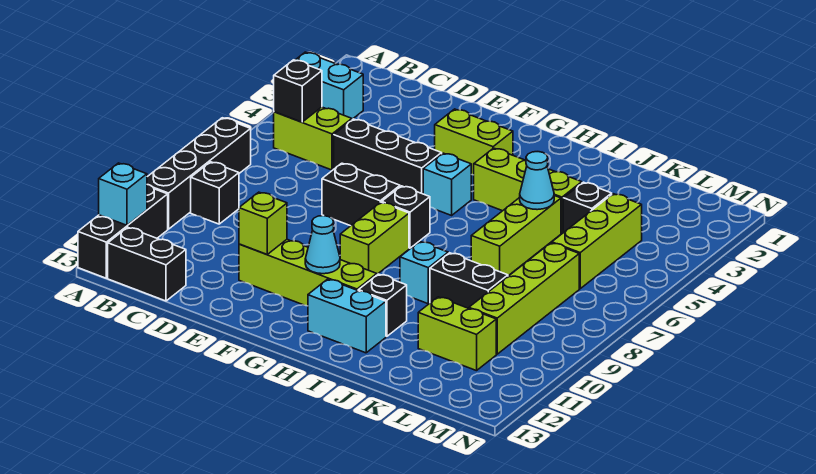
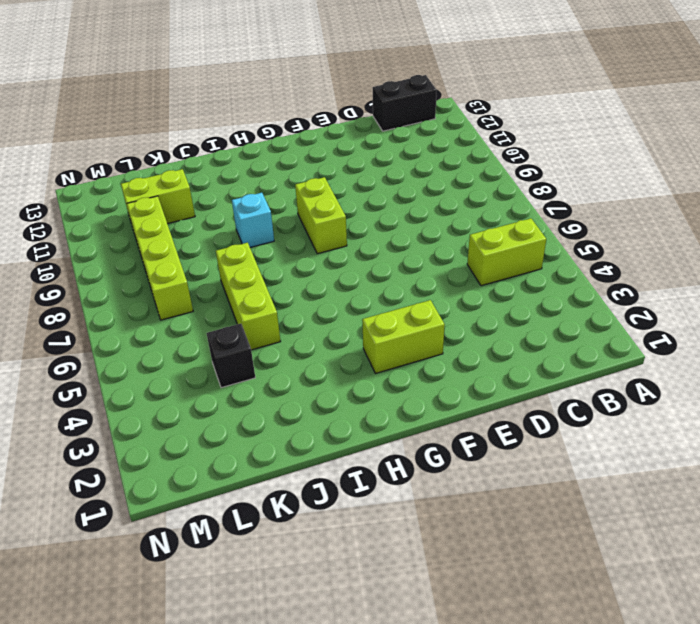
none -> cyan 1x2 brick [296,52,363,119]
none -> black 1x4 brick [147,118,251,229]
none -> black 1x3 brick [78,185,168,278]

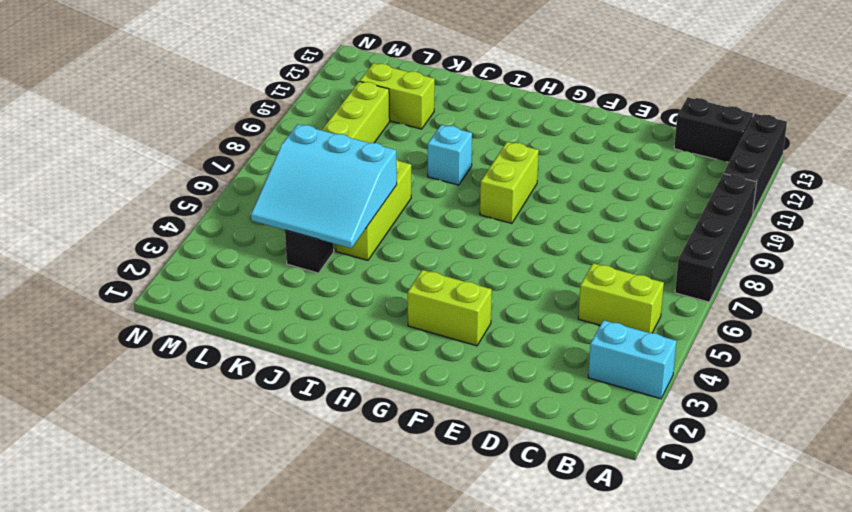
cyan 3x3 slope [251,124,397,248] -> cyan 1x1 cone [520,152,554,210]
none -> black 1x1 brick [191,162,239,224]
none -> black 1x3 brick [334,119,442,194]
none -> black 1x2 brick [322,163,400,226]

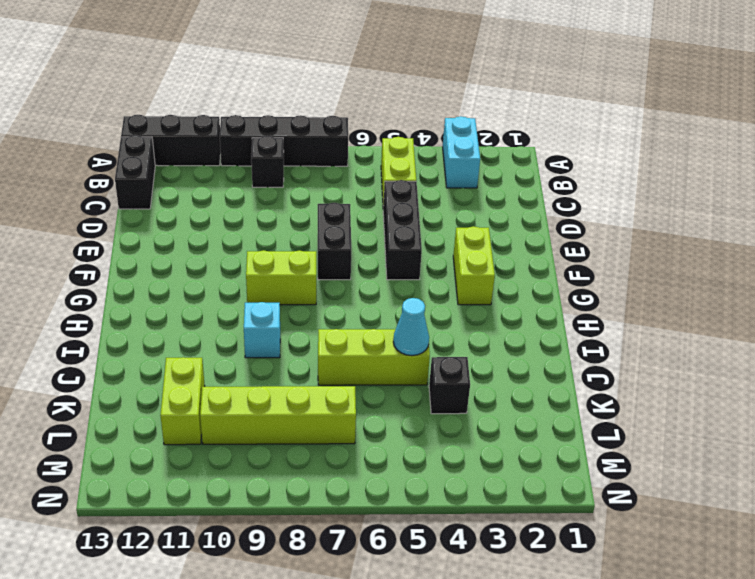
none -> lime 1x4 brick [239,240,377,306]
none -> cyan 1x1 brick [423,153,471,215]
none -> black 1x1 brick [382,186,430,248]

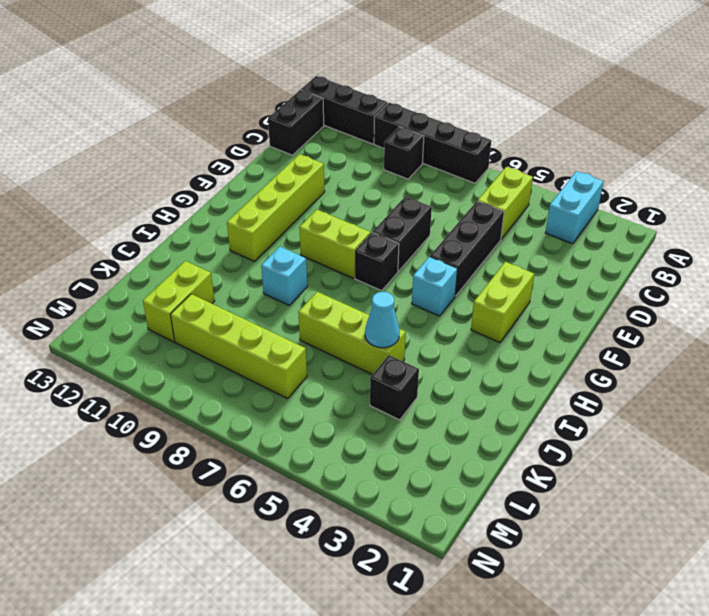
none -> lime 1x3 brick [474,148,582,233]
none -> cyan 1x2 brick [308,279,386,353]
none -> black 1x1 brick [358,274,407,336]

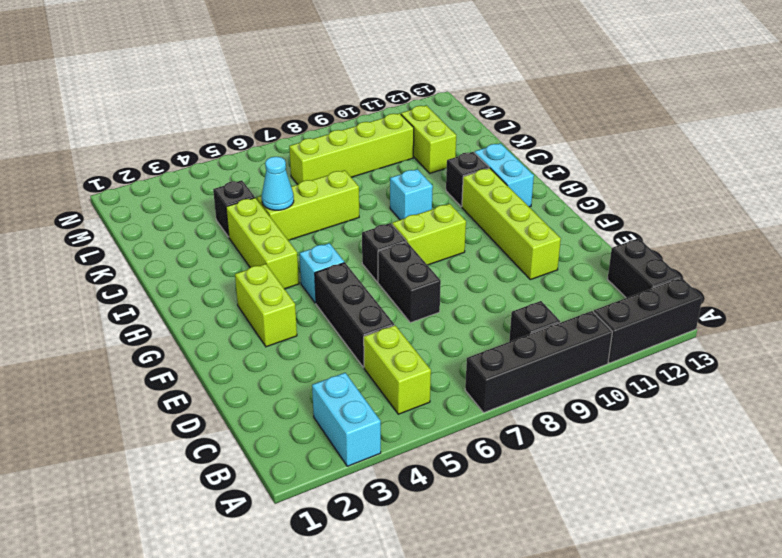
none -> black 1x2 brick [430,253,508,308]
none -> lime 1x3 brick [552,194,642,289]
none -> cyan 1x1 brick [99,163,147,225]

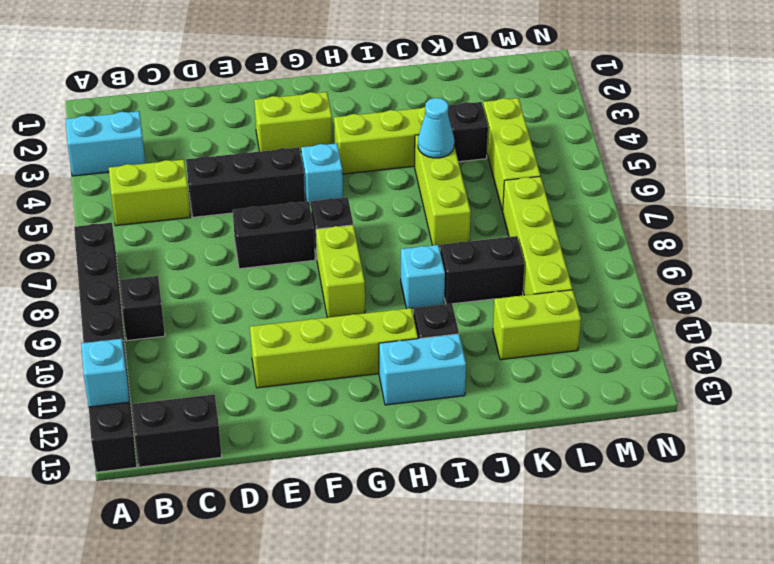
none -> black 1x1 brick [274,60,322,122]
none -> lime 1x1 brick [239,192,287,254]
none -> cyan 1x1 cone [305,216,340,274]

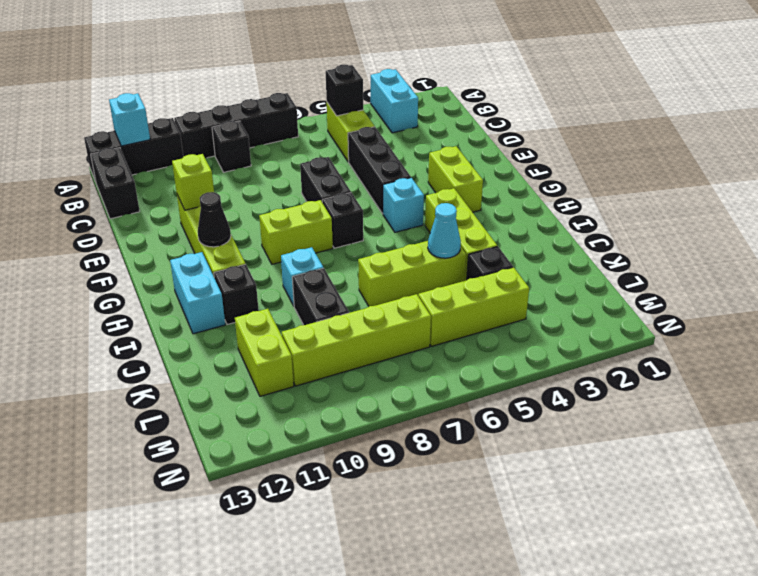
black 1x1 cone [198,192,231,247] -> cyan 1x1 cone [305,216,340,274]

